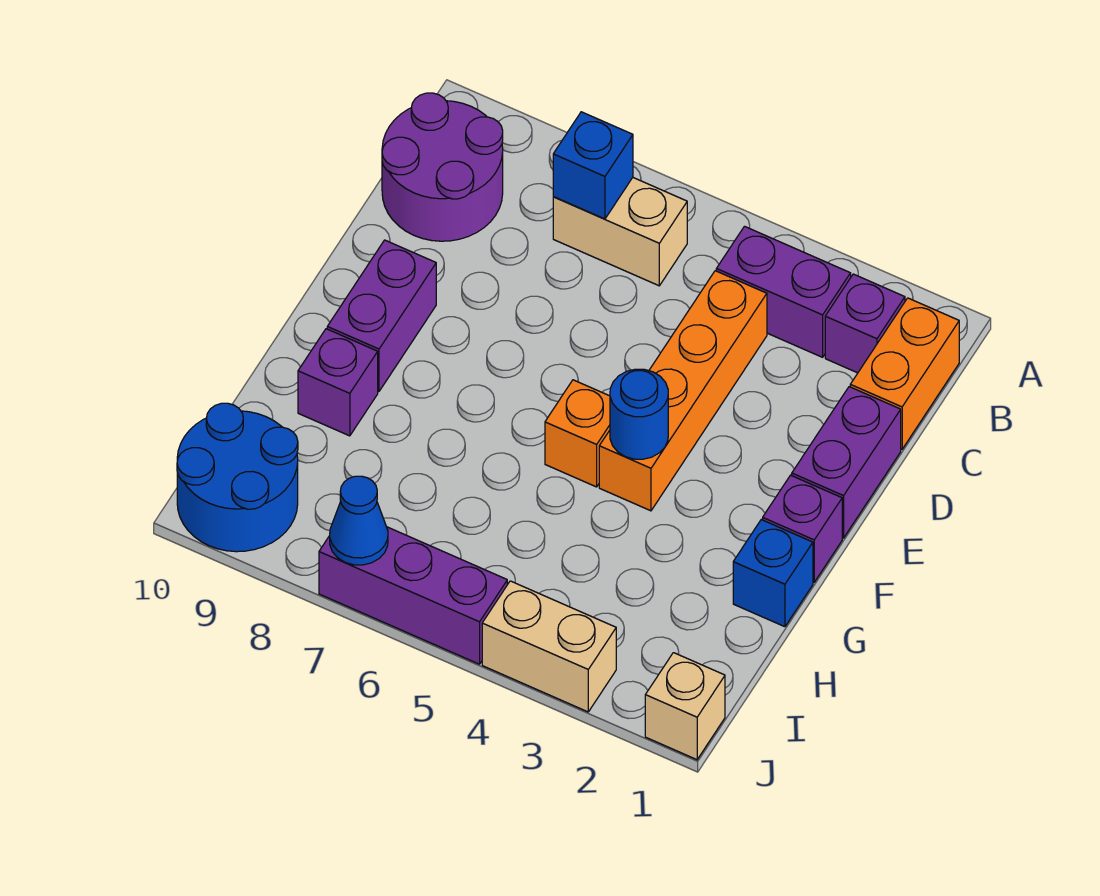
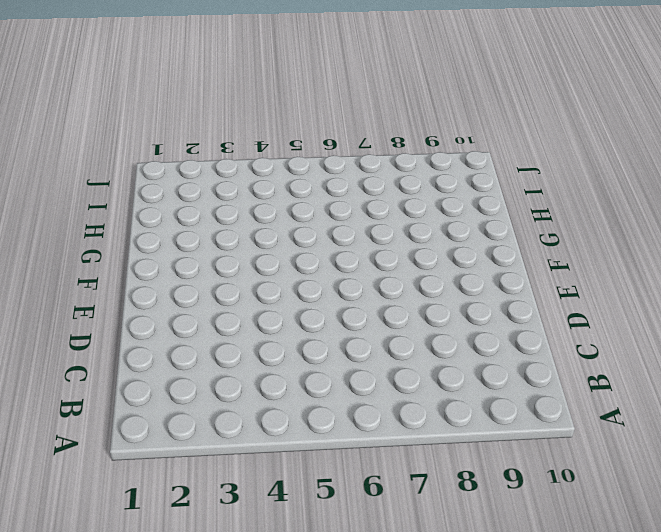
none -> orange 1x2 brick [850,298,959,449]
none -> purple 1x1 brick [825,274,905,373]
none -> purple 1x2 brick [716,226,851,357]

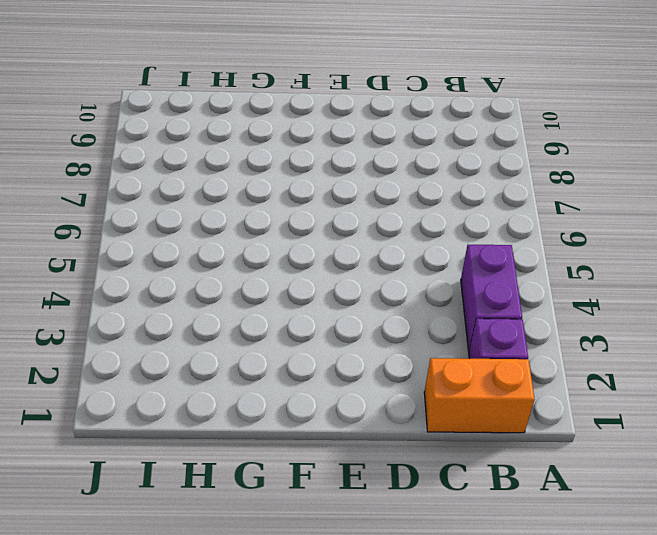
none -> tan 1x2 brick [553,178,687,286]
none -> purple 2x2 round brick [382,93,503,241]
none -> orange 1x4 brick [599,271,767,511]

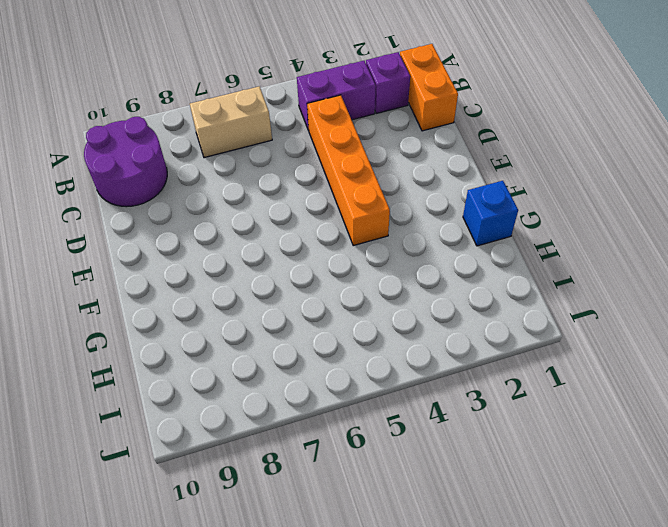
none -> purple 1x2 brick [792,387,901,538]
none -> purple 1x2 brick [327,240,436,391]
none -> purple 1x1 brick [763,475,842,582]

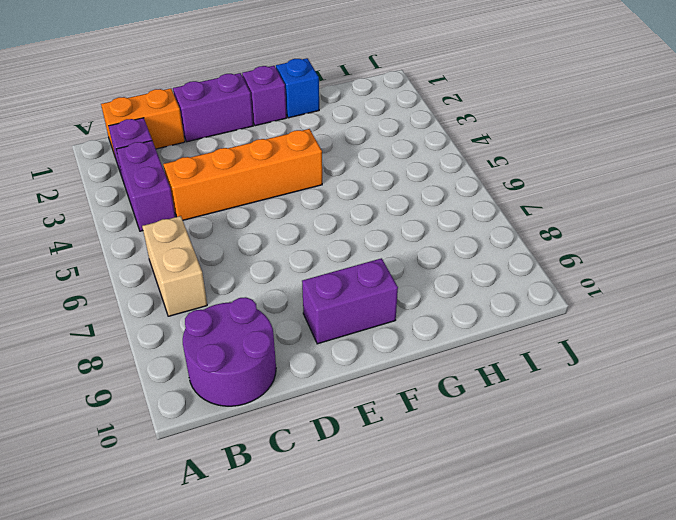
none -> orange 1x1 brick [545,380,610,487]
none -> purple 1x1 brick [298,329,378,436]
none -> blue 2x2 round brick [177,403,298,552]

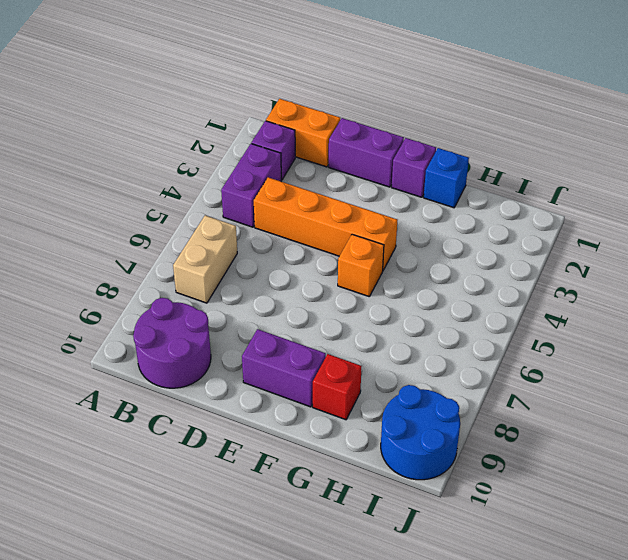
red 1x1 brick [313,354,361,420] -> purple 1x1 brick [298,329,378,436]
none -> tan 1x1 brick [645,653,725,760]
none -> tan 1x2 brick [482,581,616,712]
none -> purple 1x3 brick [319,527,507,664]

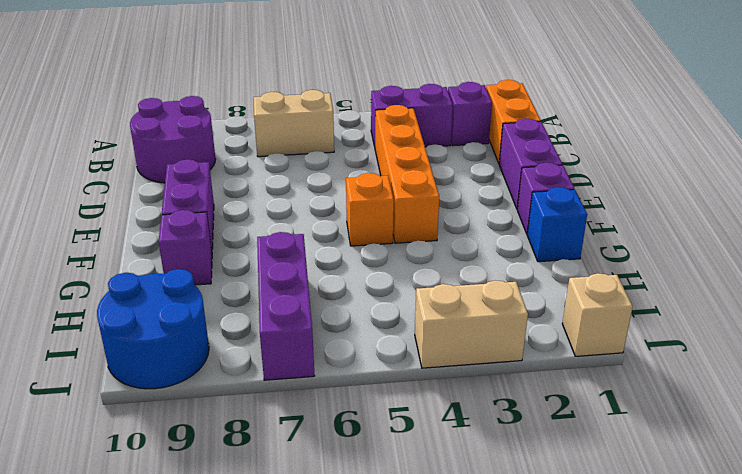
purple 1x3 brick [257,232,315,380] -> purple 1x3 brick turned to [319,527,507,664]
none -> blue 1x1 brick [553,112,633,219]
none -> blue 1x1 round brick [610,369,668,459]
none -> blue 1x1 cone [330,476,388,565]

